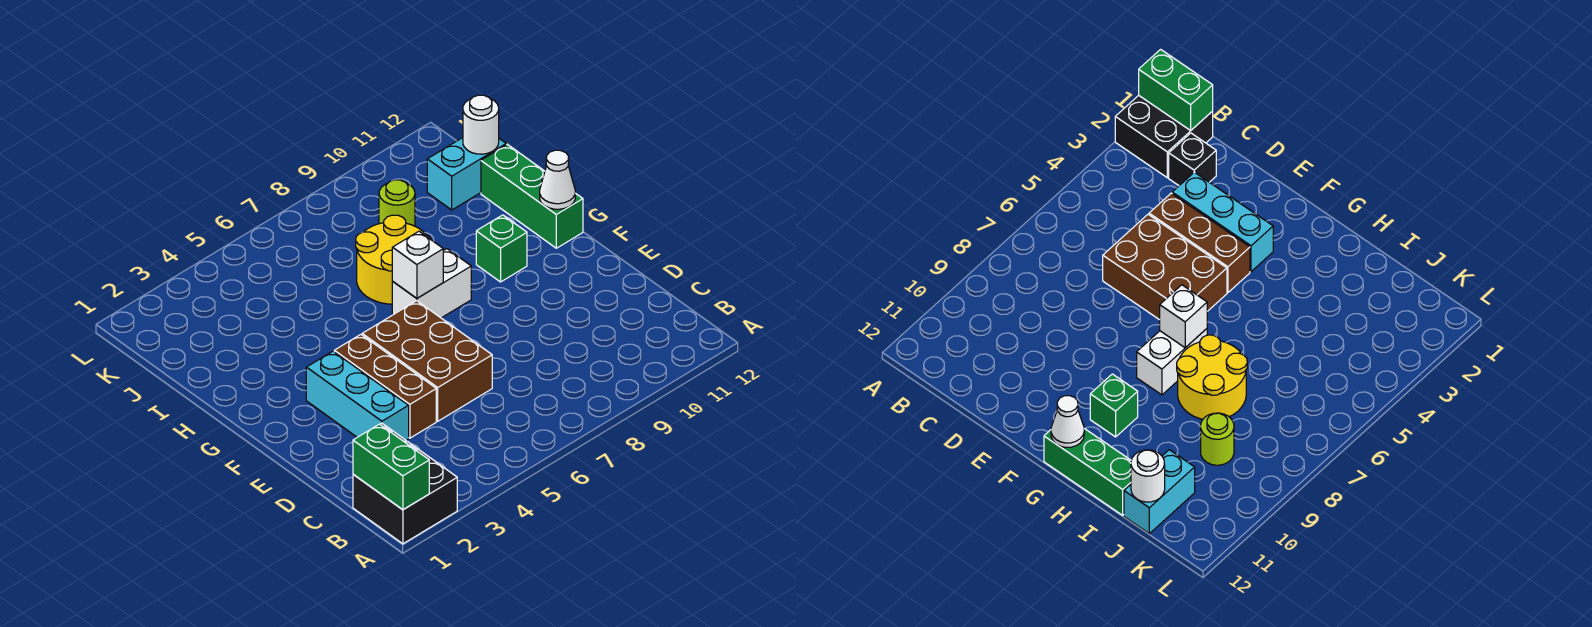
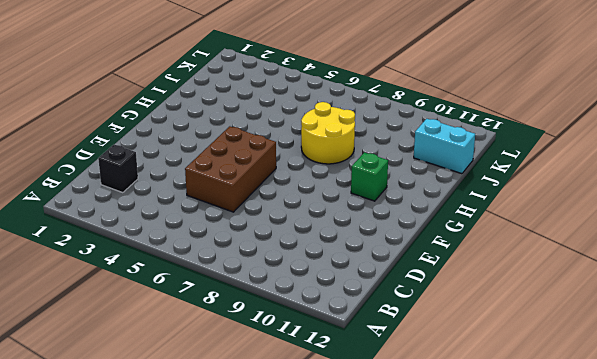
none -> black 2x2 brick [353,442,457,544]
none -> cyan 1x3 brick [306,351,409,440]
none -> brown 1x3 brick [334,334,436,438]

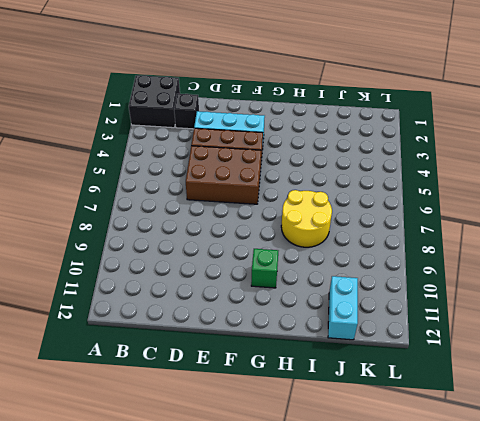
none -> white 1x2 brick [392,249,471,318]
none -> green 1x3 brick [481,145,583,248]
none -> lime 1x1 round brick [379,180,415,226]

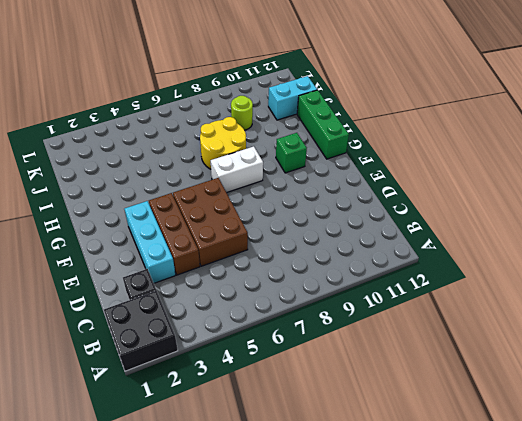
none -> green 1x2 brick [353,424,429,510]
none -> white 1x1 brick [392,231,443,298]
none -> white 1x1 cone [540,150,575,209]

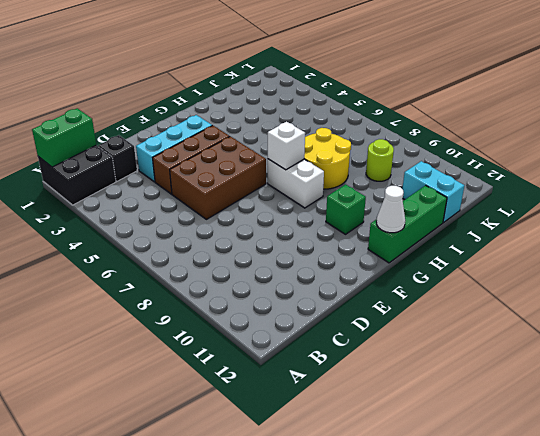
none -> white 1x1 round brick [463,95,499,154]

